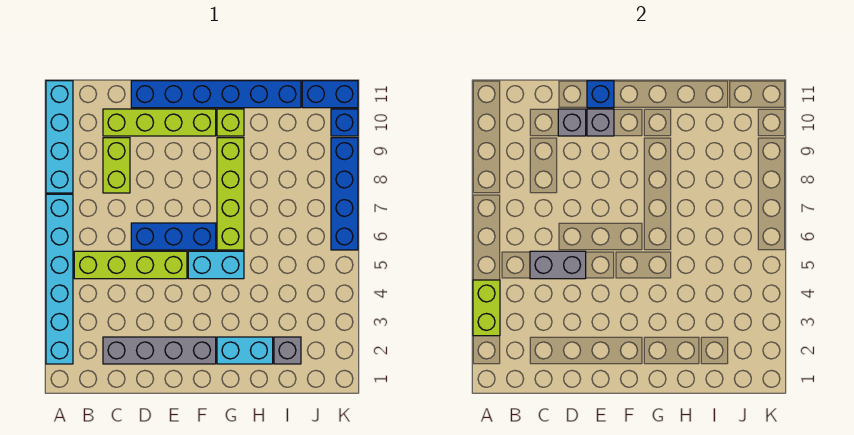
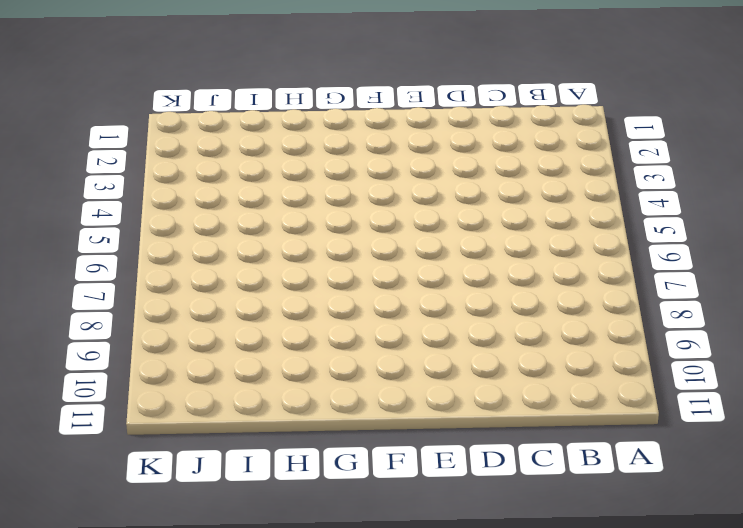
none -> cyan 1x6 brick [46,194,73,364]
none -> cyan 1x4 brick [46,81,73,193]
none -> lime 1x4 brick [74,251,187,279]

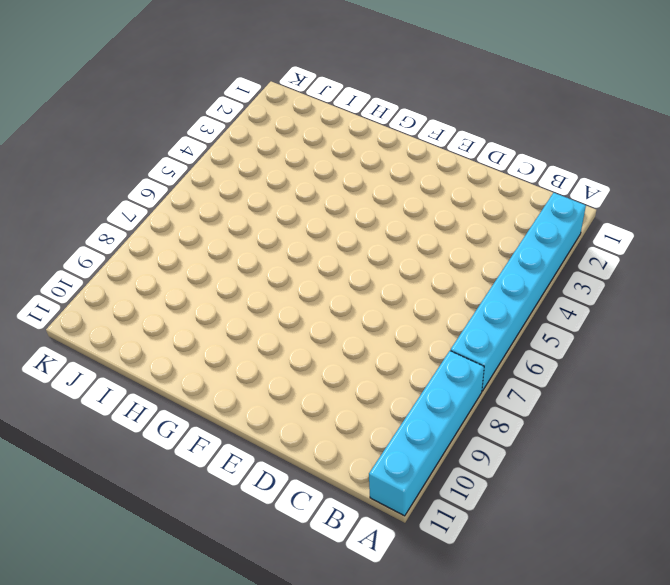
none -> lime 1x4 brick [74,251,187,279]
none -> grey 1x4 brick [103,337,216,364]
none -> lime 1x2 brick [103,138,130,193]

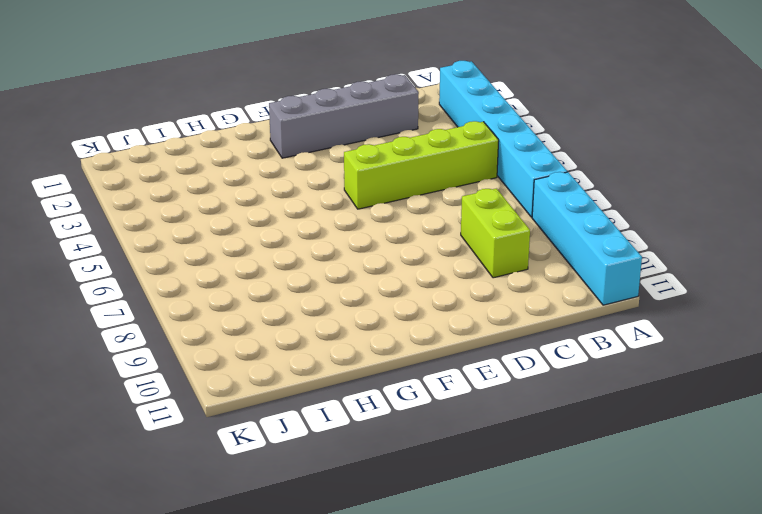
none -> lime 1x4 brick [103,109,216,136]
none -> blue 1x3 brick [131,223,216,250]
none -> blue 1x6 brick [131,81,301,108]

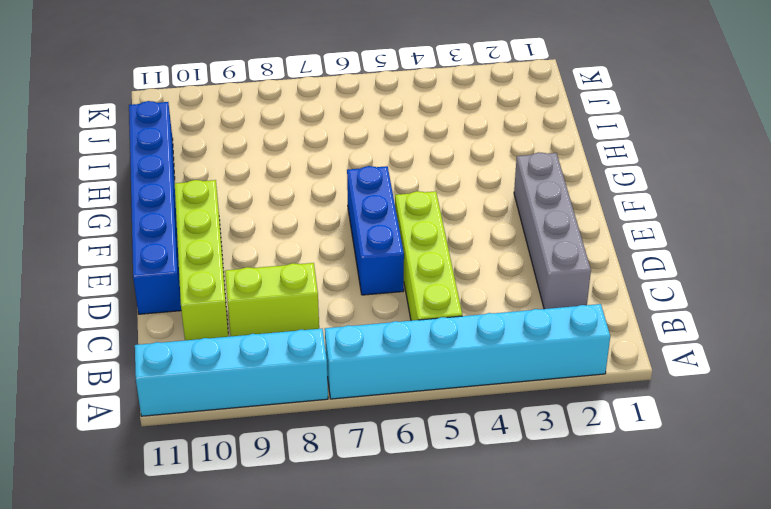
none -> cyan 1x2 brick [188,251,244,279]
none -> cyan 1x2 brick [217,337,273,364]
none -> lime 1x4 brick [217,138,244,250]

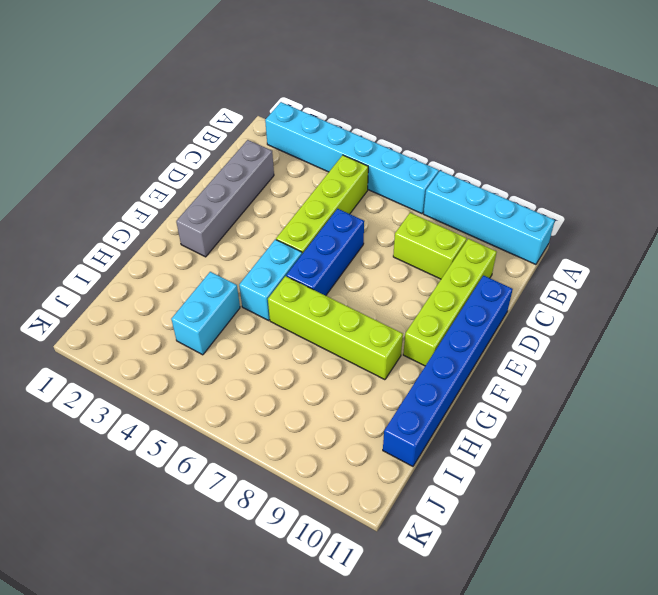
cyan 1x2 brick [171,272,240,355] -> cyan 1x2 brick moved to [217,337,273,364]
none -> lime 1x1 brick [217,109,244,136]
none -> grey 1x1 brick [274,337,301,364]
none -> blue 1x2 brick [302,81,358,108]

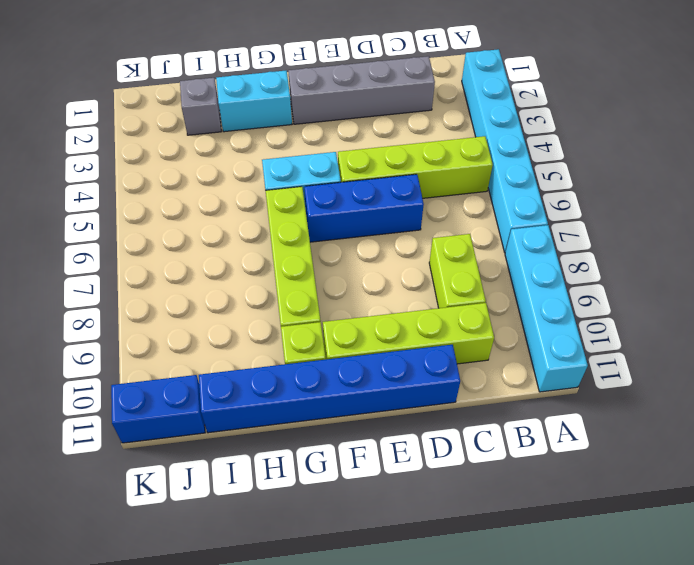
none -> blue 1x4 brick [331,138,358,250]
none -> blue 1x1 brick [331,109,358,136]
none -> lime 1x2 brick [473,280,500,336]

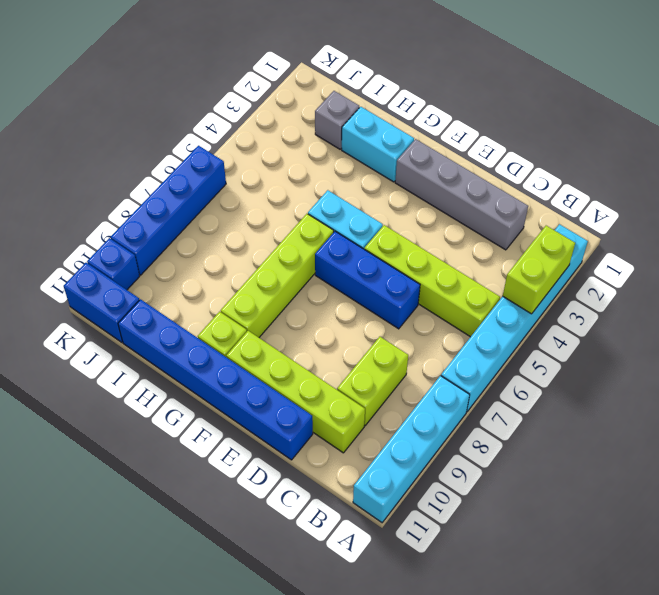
none -> grey 1x2 brick [530,251,586,279]
none -> grey 1x1 brick [558,109,586,136]
none -> grey 1x1 brick [587,109,614,136]

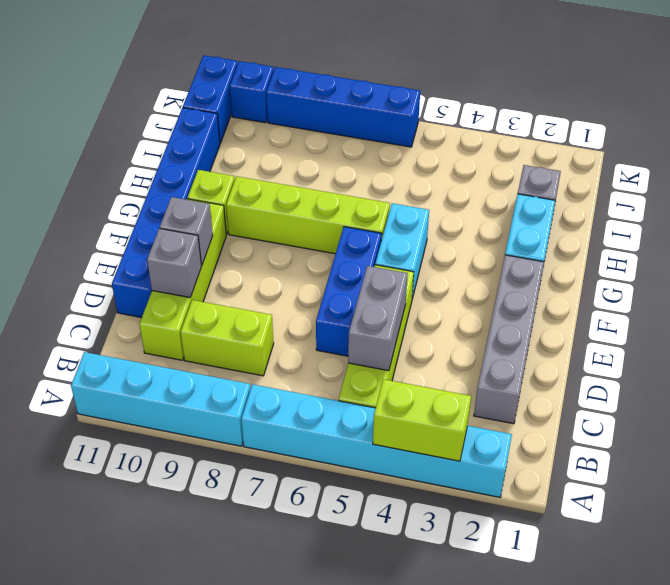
none -> blue 1x1 brick [587,81,614,108]

